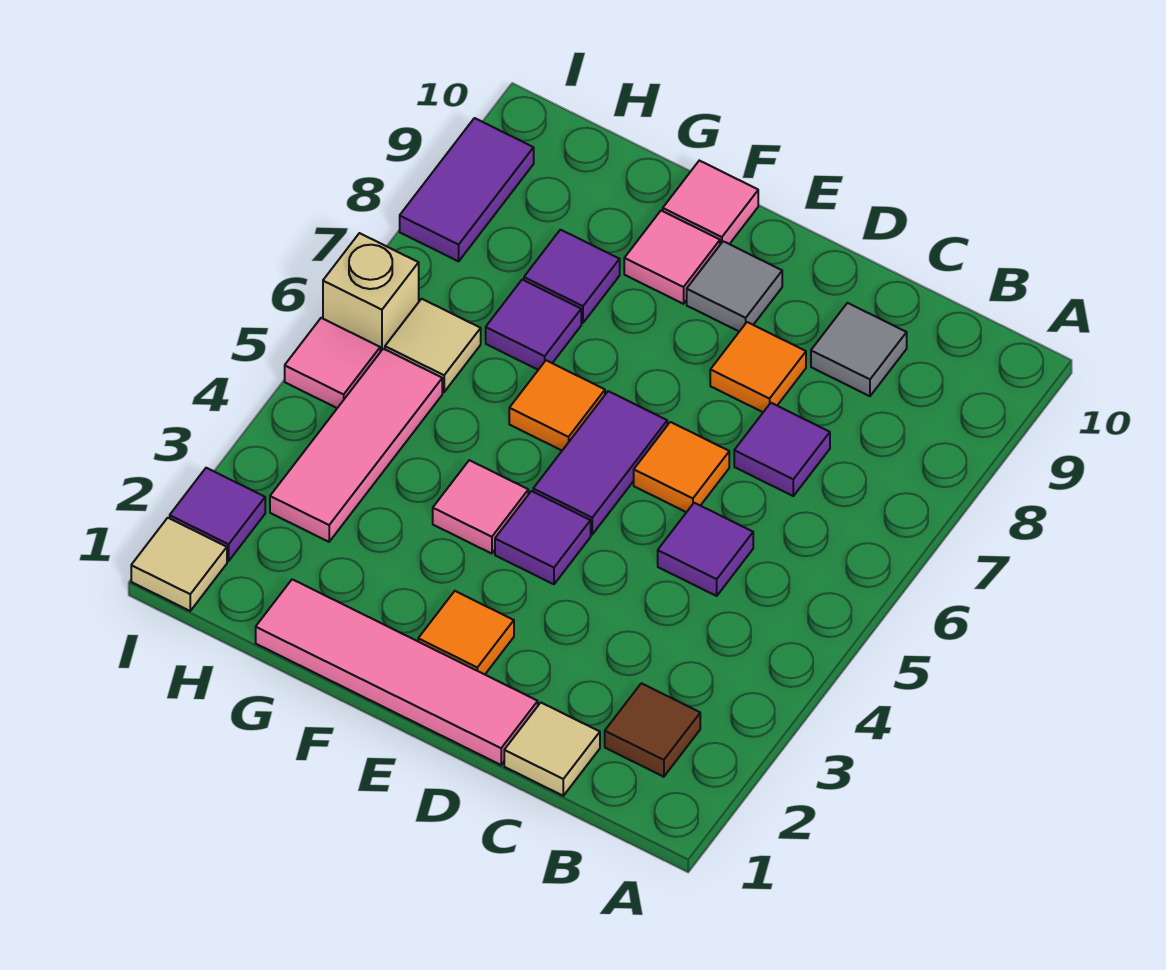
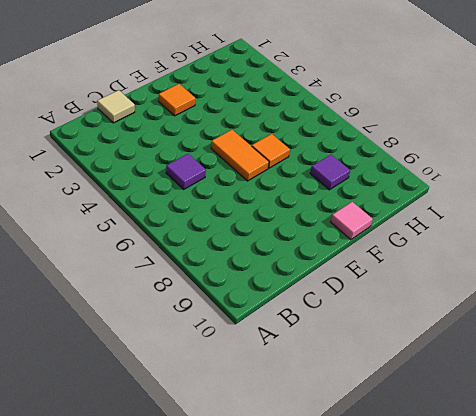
orange 1x2 tile [211,130,269,181] -> purple 1x2 tile [533,391,667,534]
none -> brown 1x1 tile [605,683,700,777]
none -> purple 1x1 tile [734,403,830,496]
none -> grey 1x1 tile [811,303,907,396]

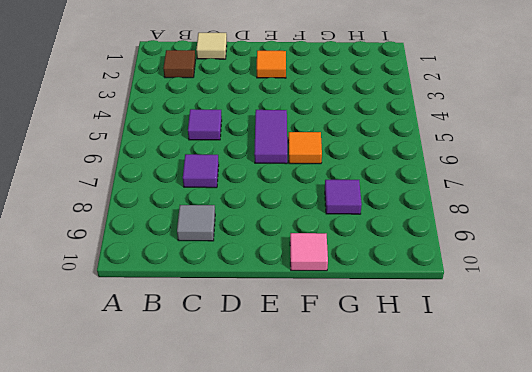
none -> pink 1x4 tile [256,579,538,765]
none -> orange 1x1 tile [634,422,729,512]
none -> orange 1x1 tile [710,322,806,412]

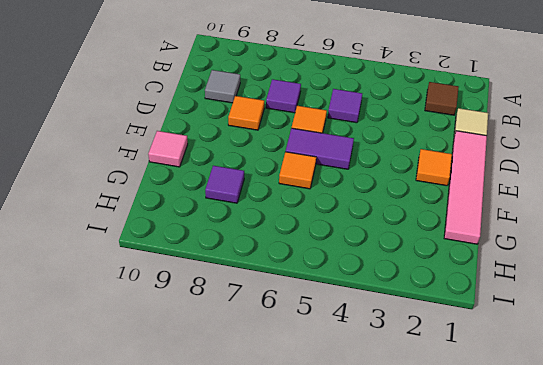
none -> purple 1x1 tile [495,491,591,584]
none -> grey 1x1 tile [687,241,782,332]
none -> pink 1x1 tile [433,460,528,554]

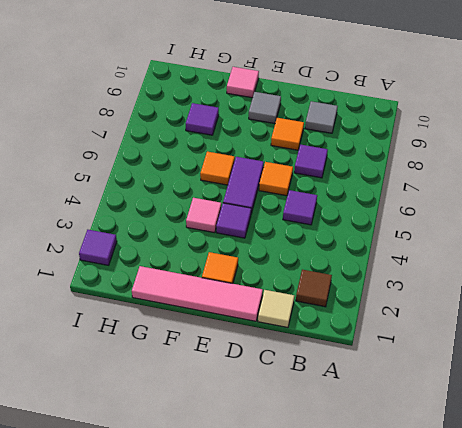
none -> pink 1x1 tile [624,211,720,304]
none -> purple 1x1 tile [486,280,581,370]
none -> pink 1x3 tile [270,349,442,542]

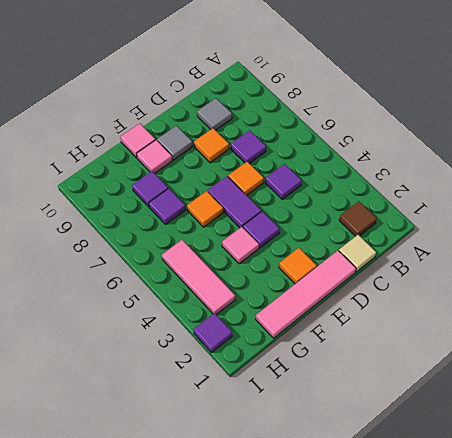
none -> tan 1x1 tile [385,299,481,392]
none -> tan 1x1 tile [131,518,227,611]
none -> pink 1x1 tile [285,318,380,408]

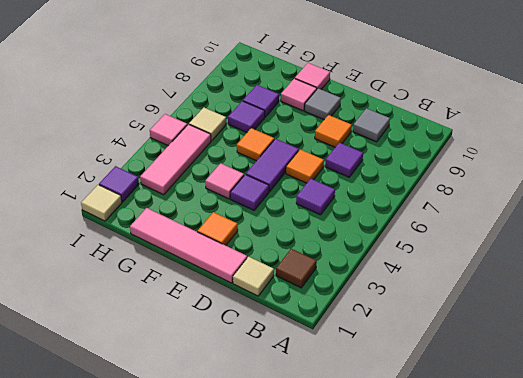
none -> tan 1x1 brick [323,233,419,352]
none -> purple 1x2 tile [400,118,534,261]

